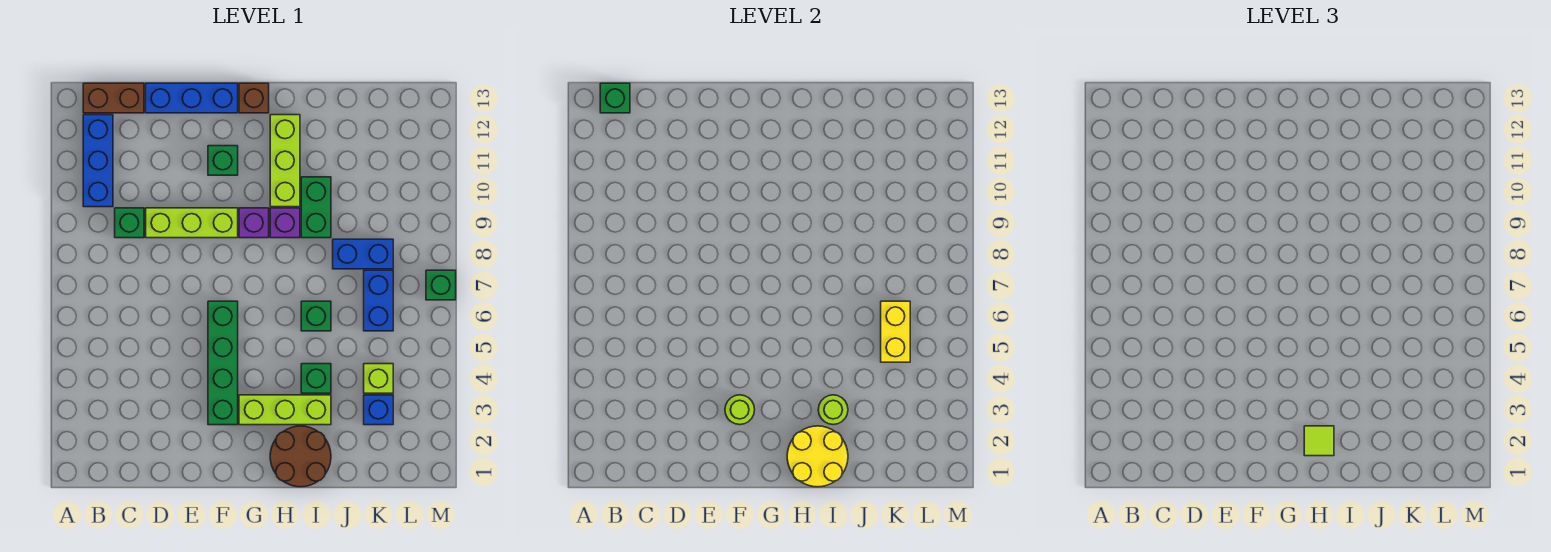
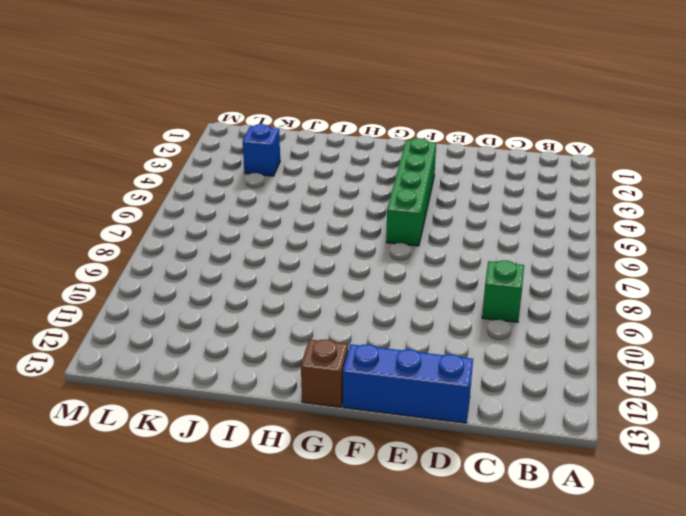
none -> blue 1x3 brick [83,115,113,207]
none -> brown 1x2 brick [83,83,144,113]
none -> lime 1x3 brick [146,208,238,238]

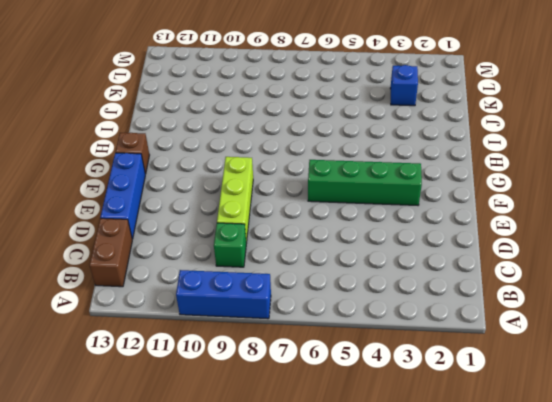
blue 1x3 brick [176,270,271,319] -> blue 1x3 brick moved to [83,115,113,207]
none -> green 1x1 brick [208,146,238,175]
none -> lime 1x3 brick [239,395,331,425]
none -> purple 1x1 brick [239,208,269,238]

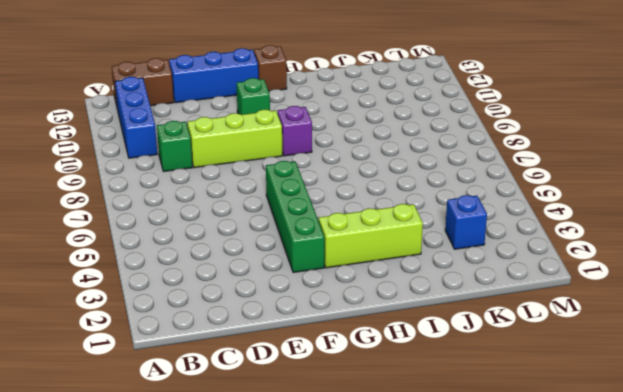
none -> brown 2x2 round brick [270,426,331,487]
none -> purple 1x1 brick [270,208,300,238]
none -> lime 1x3 brick [270,115,300,207]

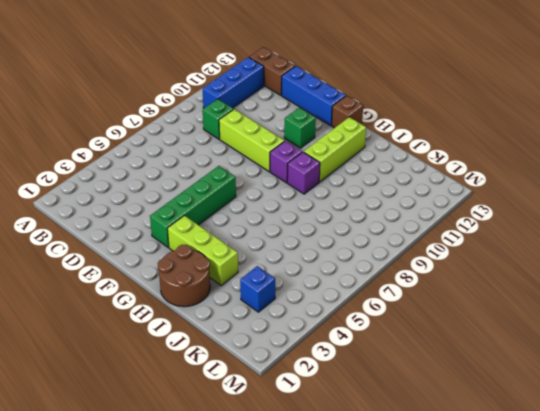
none -> green 1x1 brick [301,364,331,393]
none -> green 1x1 brick [301,301,331,331]
none -> green 1x2 brick [301,177,331,238]

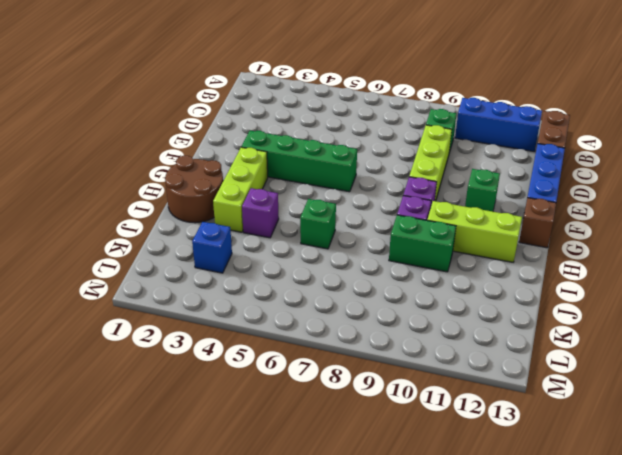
purple 1x1 brick [242,188,279,238] -> green 1x1 brick [301,364,331,393]
none -> blue 1x2 brick [333,239,393,269]
none -> lime 1x1 brick [364,364,393,393]
none -> blue 1x2 brick [364,270,393,331]

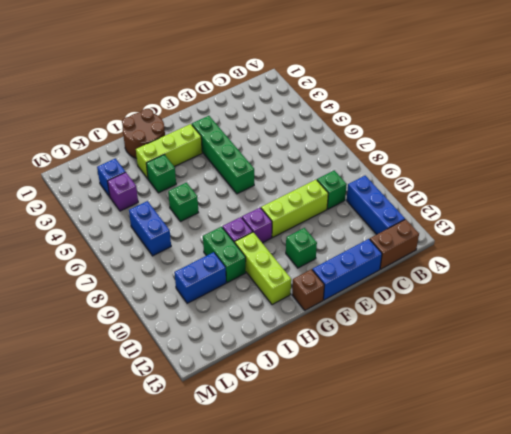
blue 1x2 brick [174,252,226,303] -> blue 1x2 brick moved to [333,239,393,269]
purple 1x1 brick [107,172,138,211] -> lime 1x1 brick [364,364,393,393]
none -> green 1x1 brick [426,270,456,300]
none -> green 1x1 brick [600,83,630,113]
none -> lime 1x1 round brick [725,395,755,425]

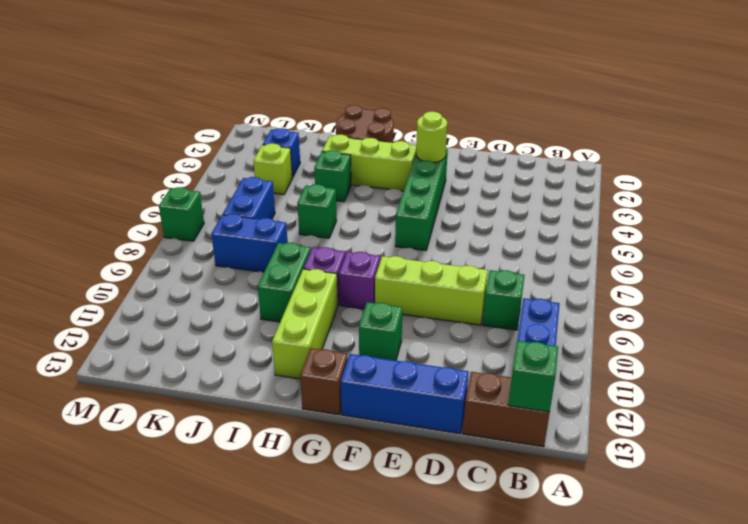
none -> yellow 2x2 round brick [787,426,848,487]
none -> lime 1x1 round brick [818,395,848,425]
none -> yellow 1x2 brick [881,301,910,362]

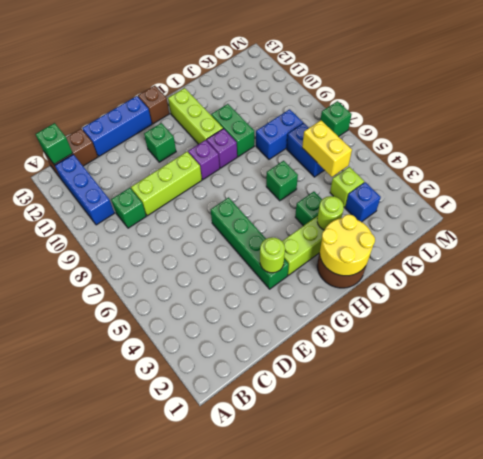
none -> lime 1x1 tile [1304,426,1334,456]

